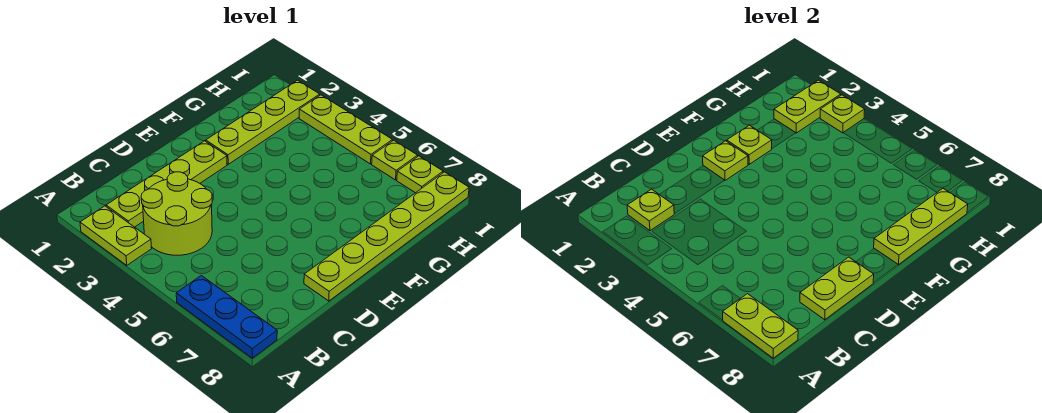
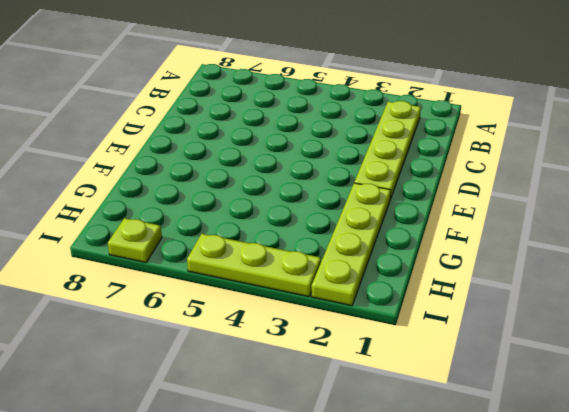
none -> lime 1x2 plate [80,206,152,265]
none -> blue 1x3 plate [176,276,277,358]
none -> lime 2x2 round brick [141,172,212,255]

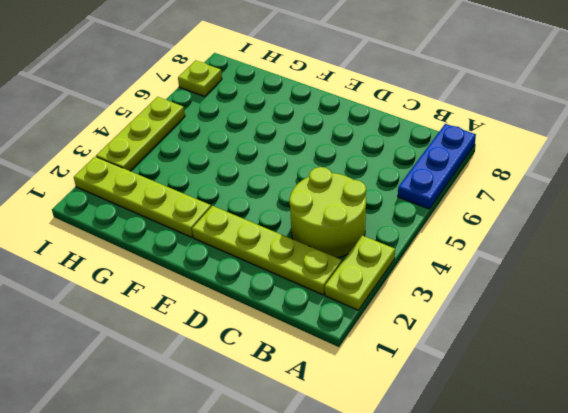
none -> lime 1x6 plate [304,172,469,301]
none -> lime 1x1 plate [372,140,418,180]
none -> lime 1x2 plate [723,294,798,358]

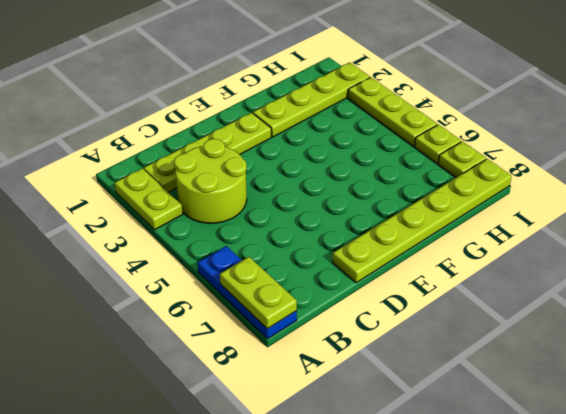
none -> lime 1x1 plate [627,189,674,231]
none -> lime 1x2 plate [800,257,874,320]
none -> lime 1x1 plate [703,141,748,180]

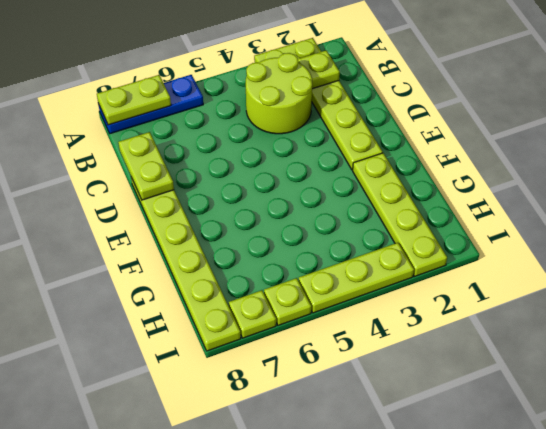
none -> lime 1x1 plate [703,141,748,180]
none -> lime 1x1 plate [727,125,772,164]
none -> lime 1x3 plate [874,189,968,265]

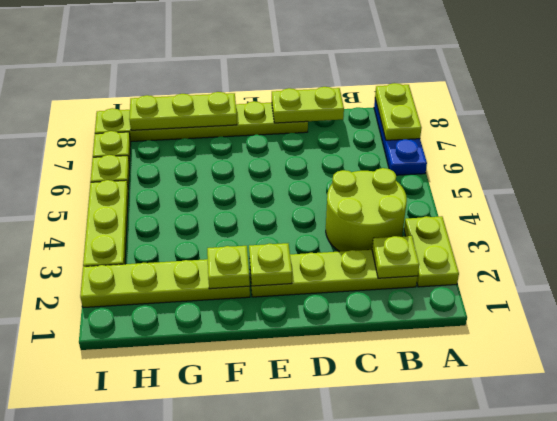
none -> lime 1x2 plate [774,80,841,133]
none -> lime 1x1 plate [820,95,865,133]

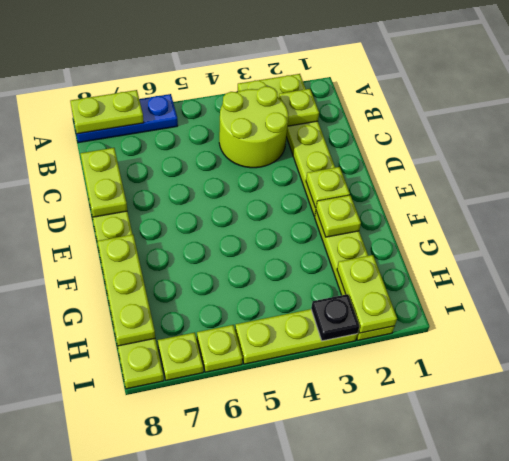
black 1x1 plate [311,294,359,341] -> lime 1x1 plate [820,95,865,133]

